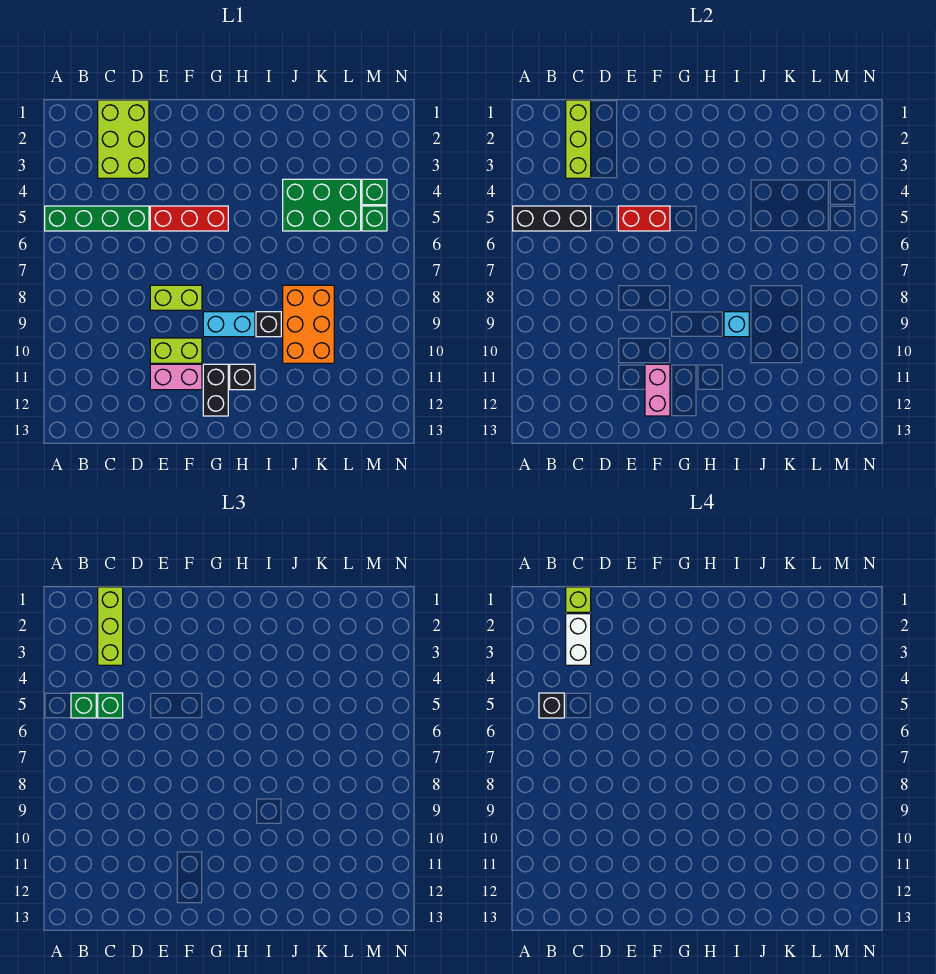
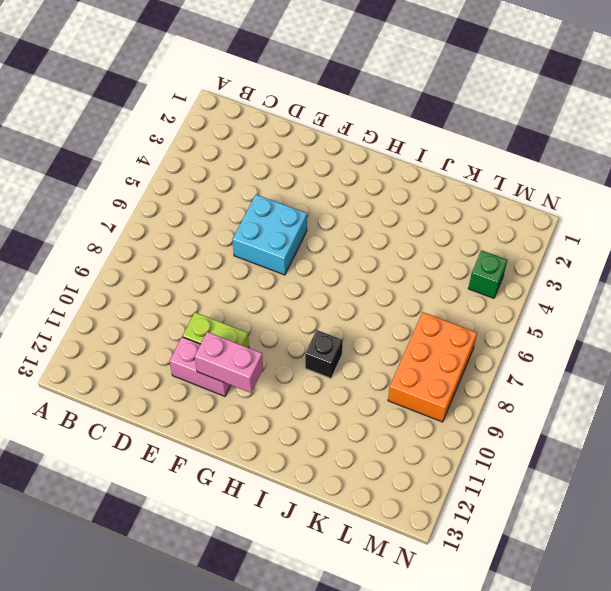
cyan 2x2 brick [232,195,307,275] -> red 1x3 brick [150,206,228,231]
pink 1x2 brick [195,332,263,393] -> pink 1x2 brick turned to [645,364,670,416]
orange 2x3 brick [388,312,477,422] -> orange 2x3 brick moved to [283,285,334,363]
none -> green 1x4 brick [45,206,149,231]
none -> lime 2x3 brick [98,100,149,178]
none -> lime 1x2 brick [150,285,202,310]

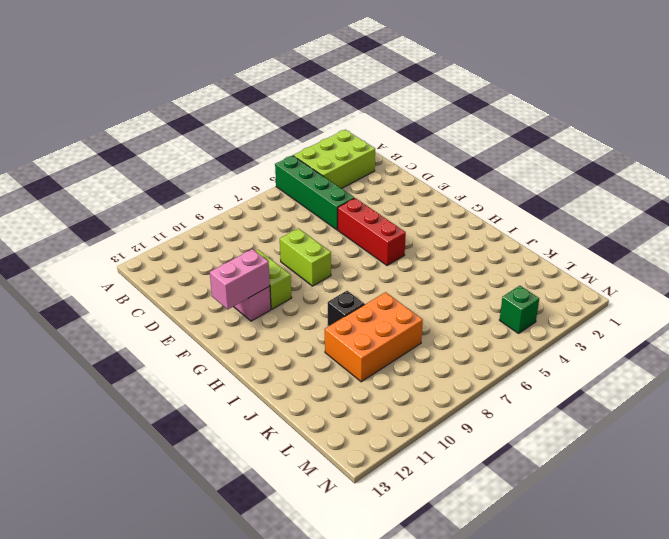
lime 2x3 brick [293,130,375,189] -> lime 2x3 brick moved to [98,100,149,178]
none -> cyan 1x2 brick [203,312,255,337]
none -> black 1x2 brick [203,364,228,416]
none -> black 1x1 brick [230,364,255,390]

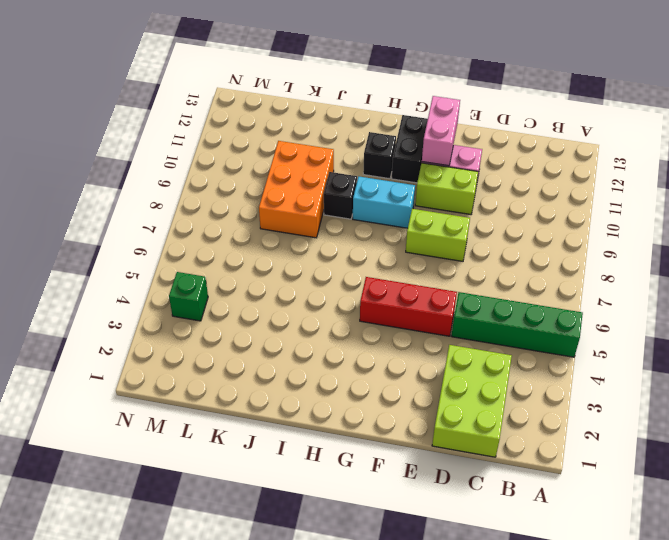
none -> green 2x3 brick [283,179,361,231]
none -> green 1x1 brick [362,206,387,231]
none -> black 1x3 brick [513,206,591,231]

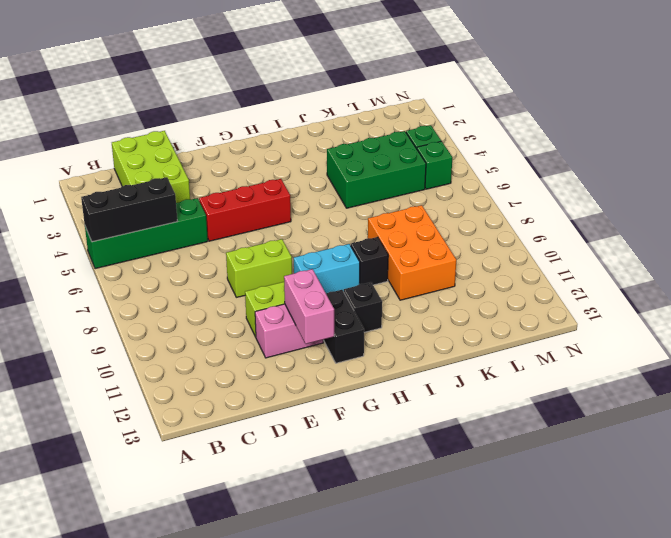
none -> lime 1x3 brick [566,100,591,178]
none -> red 1x2 brick [618,206,670,231]
none -> cyan 1x1 brick [724,312,749,337]

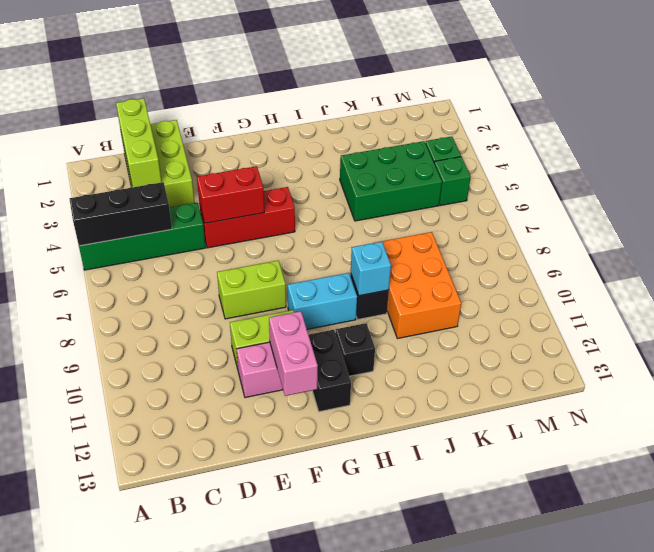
none -> green 1x1 brick [71,693,96,718]
none -> lime 1x3 brick [98,587,123,665]
none -> green 1x1 brick [98,693,123,718]

